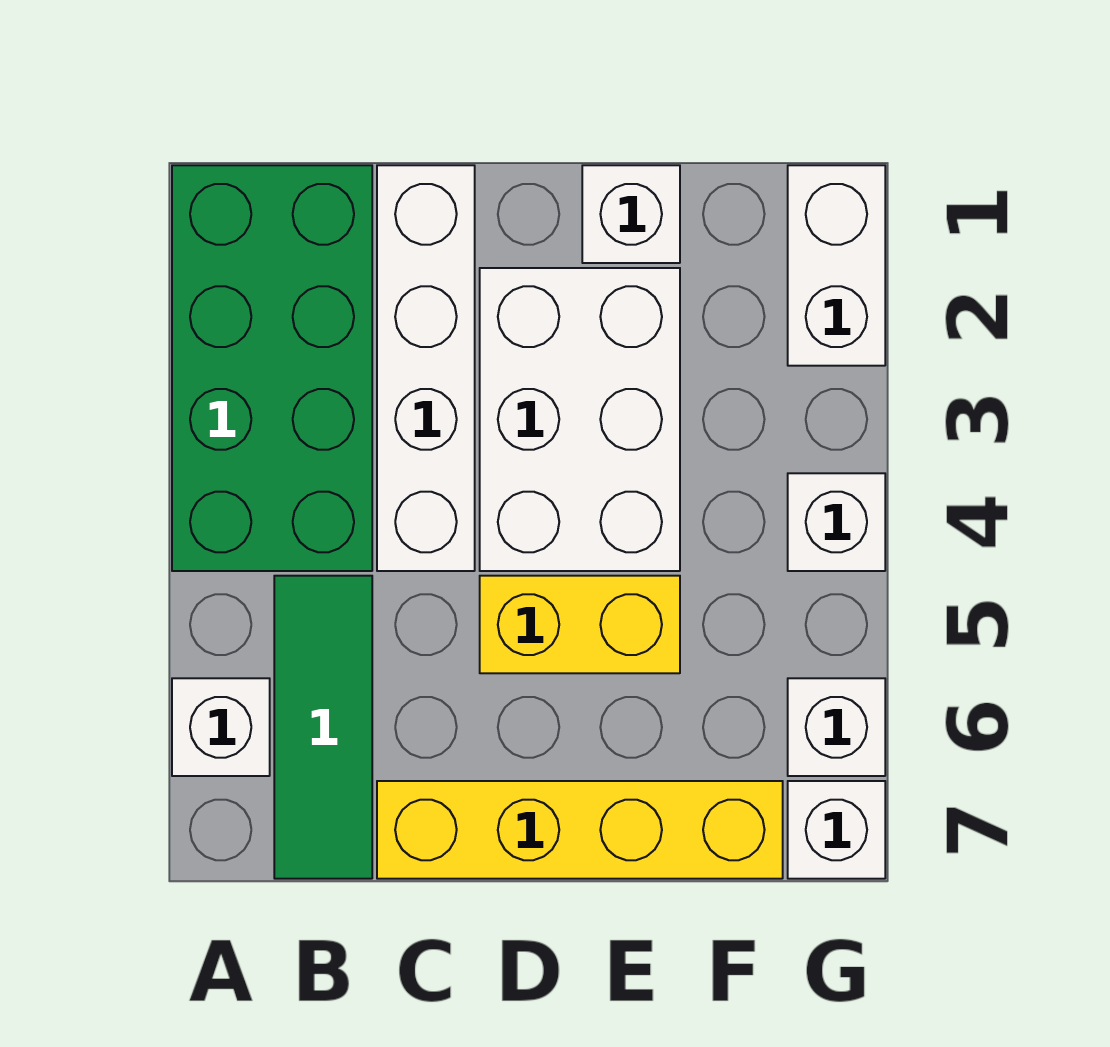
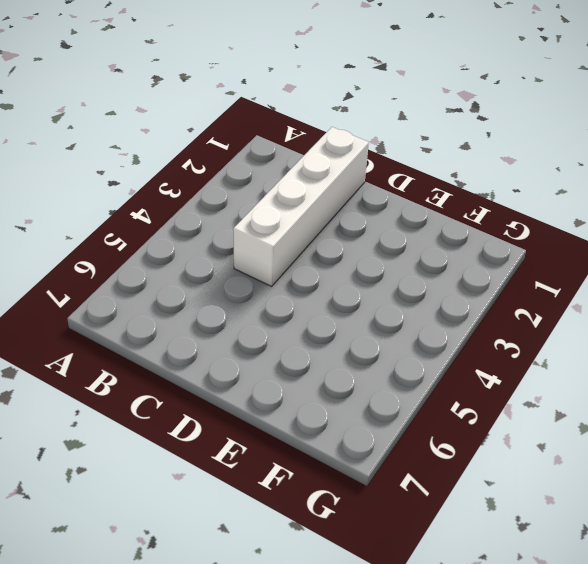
none -> green 2x4 brick [172,165,372,571]
none -> white 1x1 brick [172,678,270,776]
none -> green 1x3 tile [274,576,372,879]

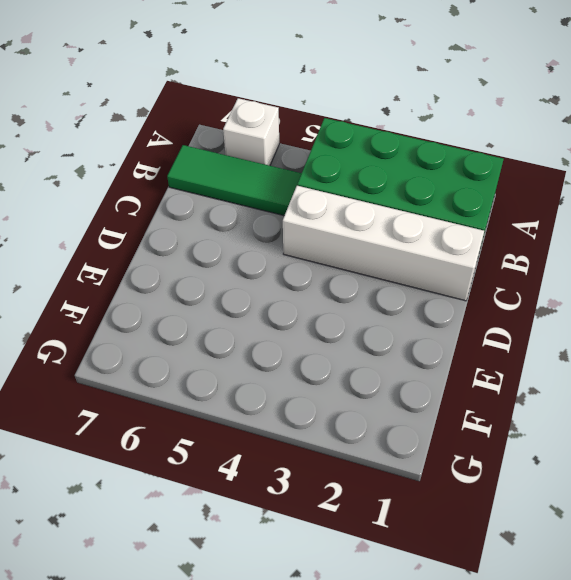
none -> yellow 1x4 brick [377,781,783,879]
none -> white 2x3 brick [480,268,680,571]
none -> yellow 1x2 brick [480,576,680,673]

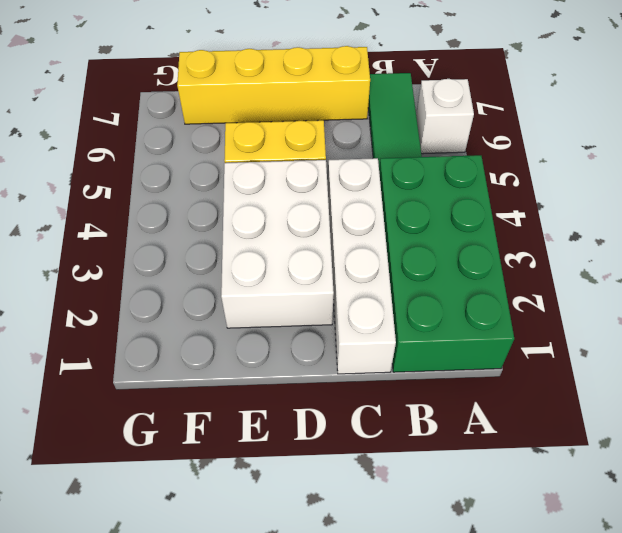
none -> white 1x1 brick [582,165,680,263]
none -> white 1x2 brick [788,165,885,366]
none -> white 1x1 brick [788,473,885,571]

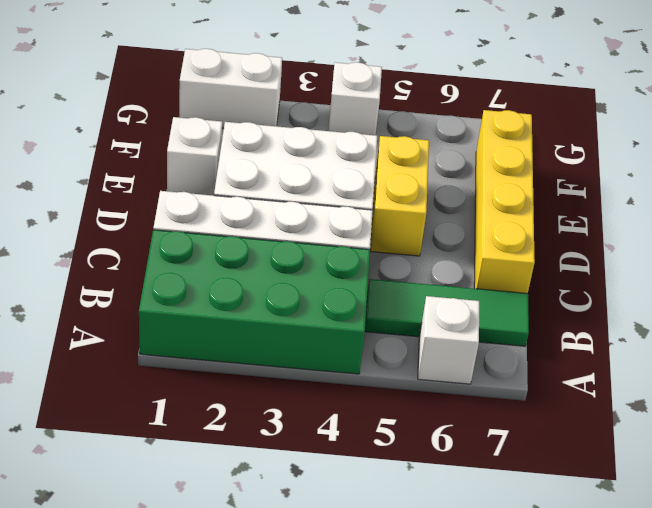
none -> white 1x1 brick [788,678,885,776]
none -> white 1x1 brick [788,781,885,879]

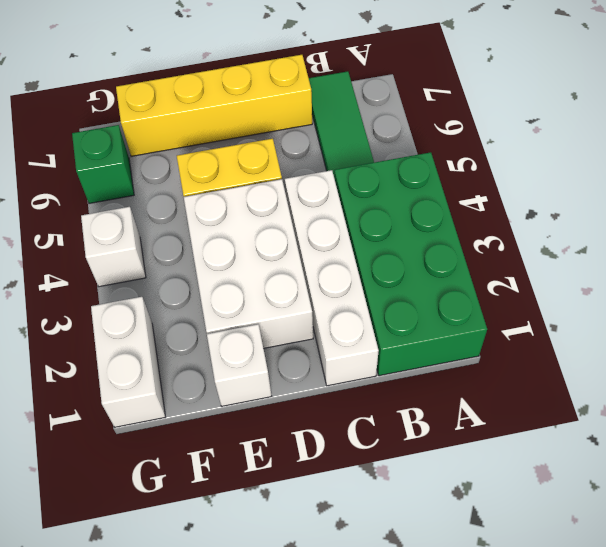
green 1x1 brick [72,125,134,204] -> white 1x1 brick [788,678,885,776]
none -> white 1x1 brick [172,678,270,776]
none -> white 1x1 brick [788,781,885,879]

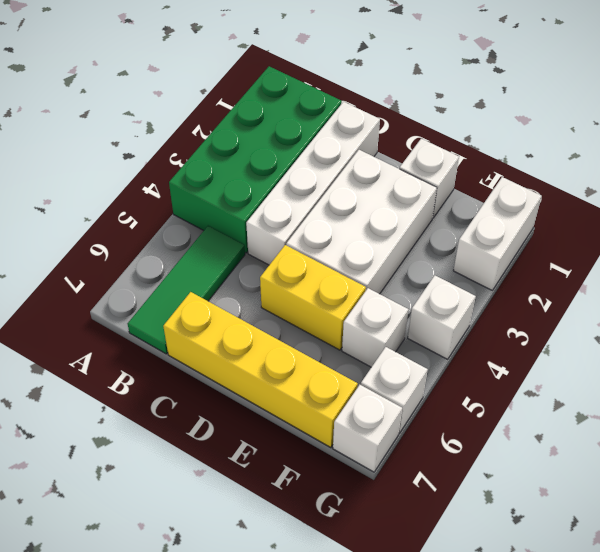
white 1x1 brick [342,288,408,367] -> white 1x1 brick moved to [172,678,270,776]

